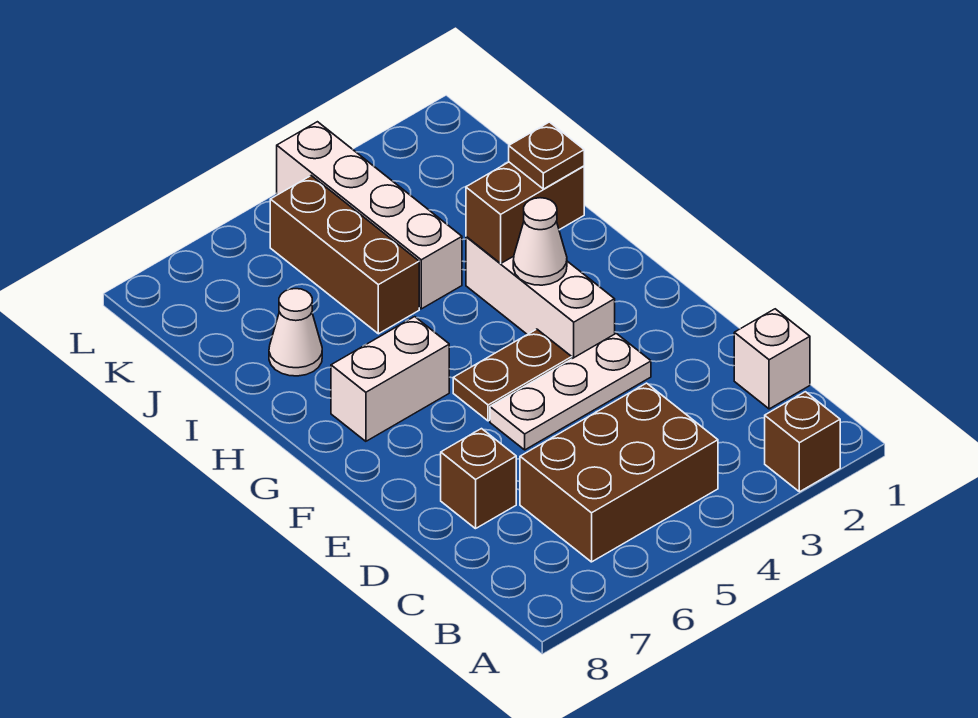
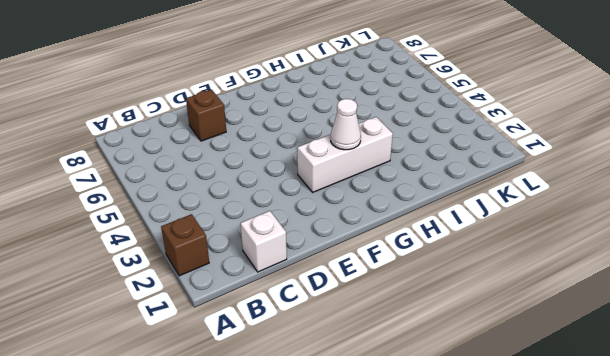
none -> brown 2x3 brick [520,383,718,562]
none -> white 1x3 plate [490,333,651,450]
none -> brown 1x2 plate [453,329,572,421]

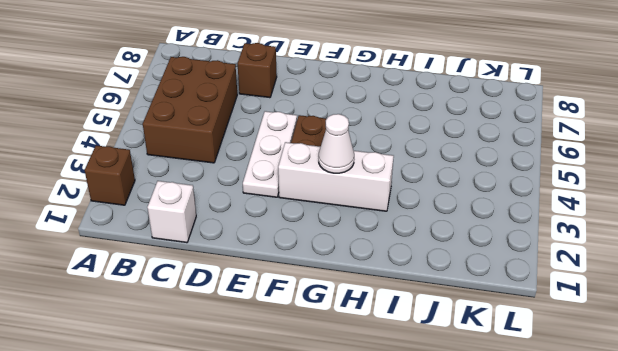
none -> white 1x2 brick [331,317,449,441]
none -> white 1x4 brick [277,122,462,309]
none -> brown 1x3 brick [270,176,419,334]

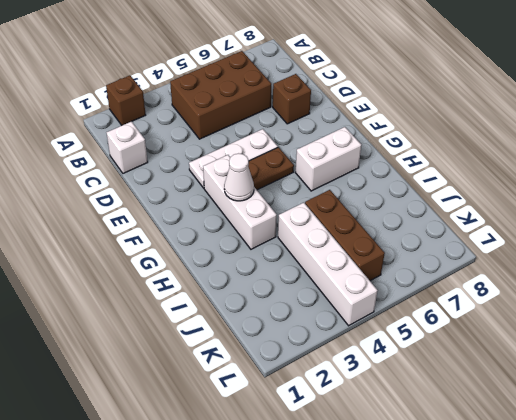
none -> white 1x1 cone [269,289,322,376]
none -> brown 1x2 brick [466,162,584,263]
none -> brown 1x1 plate [509,122,584,189]

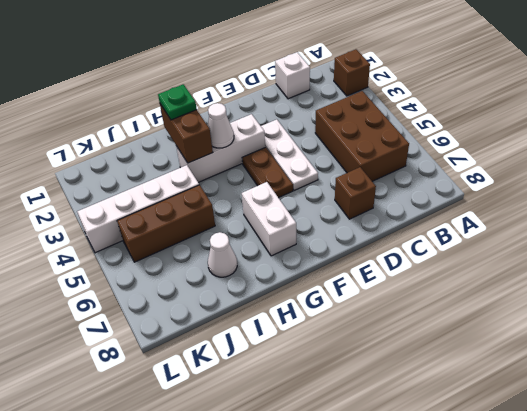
green 1x1 plate [158,84,197,120] -> brown 1x1 plate [509,122,584,189]

